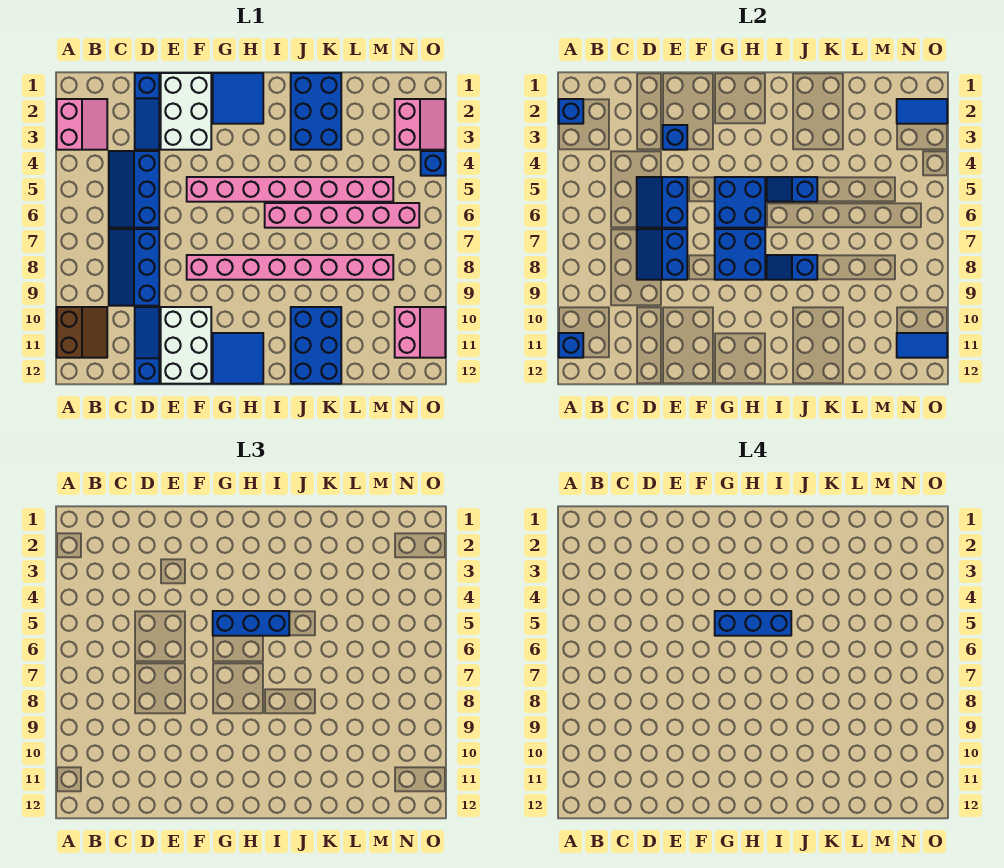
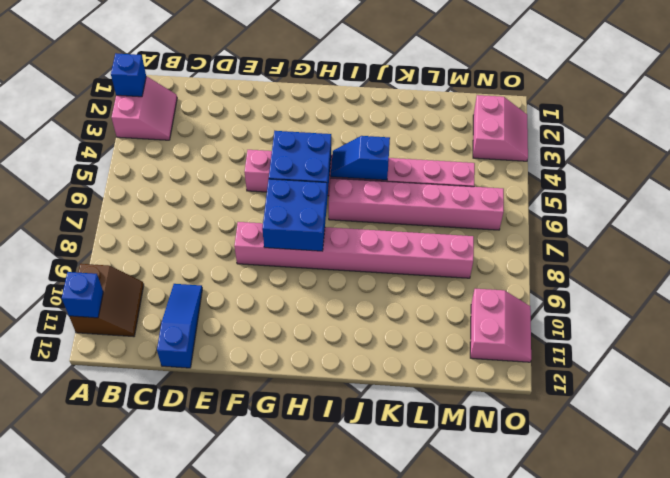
none -> blue 2x3 slope [109,151,159,228]
none -> blue 2x3 slope [109,229,159,306]
none -> blue 1x3 slope [135,73,159,150]
none -> white 2x3 brick [161,73,211,150]

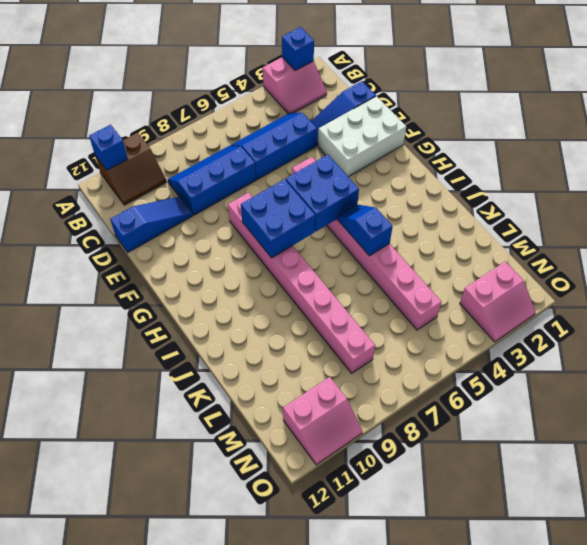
none -> white 2x3 brick [161,307,211,384]
none -> blue 2x2 tile [213,73,263,124]
none -> blue 2x2 tile [213,333,263,384]
none -> pink 1x6 brick [265,203,419,228]

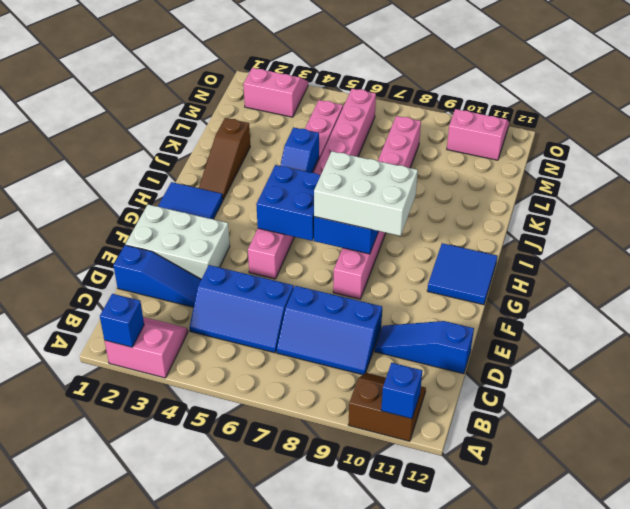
white 2x3 brick [314,151,418,236] -> white 2x3 brick moved to [161,307,211,384]
brown 1x3 slope [199,118,250,200] -> blue 2x3 brick [291,73,341,150]
none -> blue 2x3 brick [291,307,341,384]
none -> blue 1x1 brick [421,151,445,176]
none -> blue 2x2 slope [637,177,687,228]
none -> blue 2x2 slope [637,229,687,280]

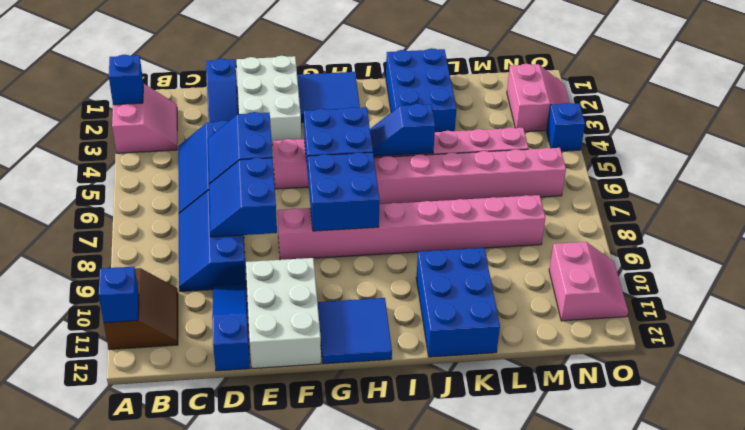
none -> blue 1x1 brick [663,125,687,150]
none -> blue 1x2 slope [767,255,817,280]
none -> blue 1x2 tile [897,99,947,124]
none -> blue 1x2 tile [897,333,947,358]

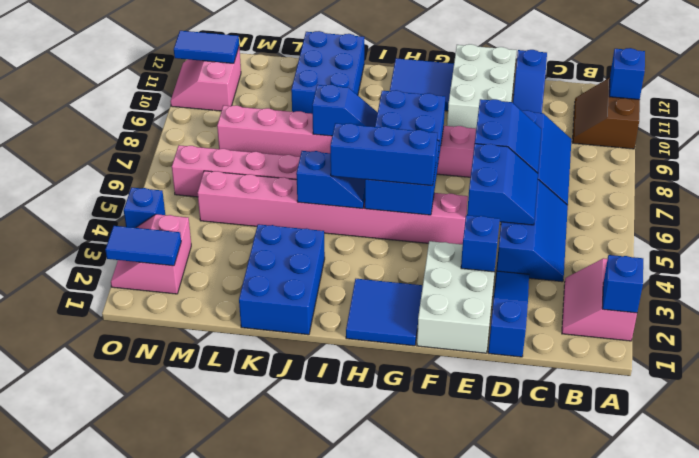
none -> blue 1x3 brick [715,611,791,636]

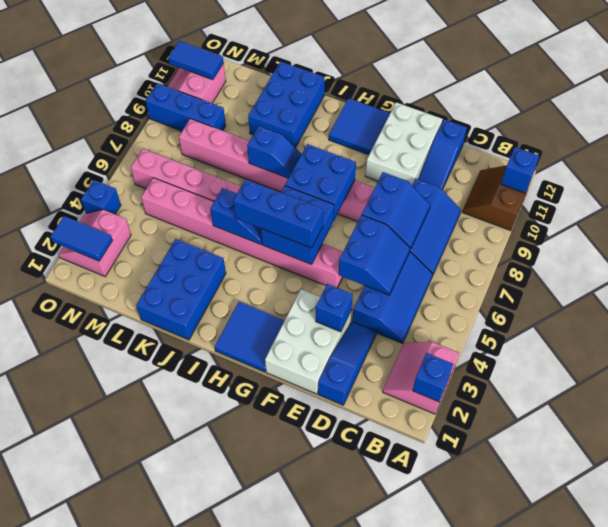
blue 1x3 brick [146,83,226,131] -> blue 1x3 brick moved to [715,611,791,636]

